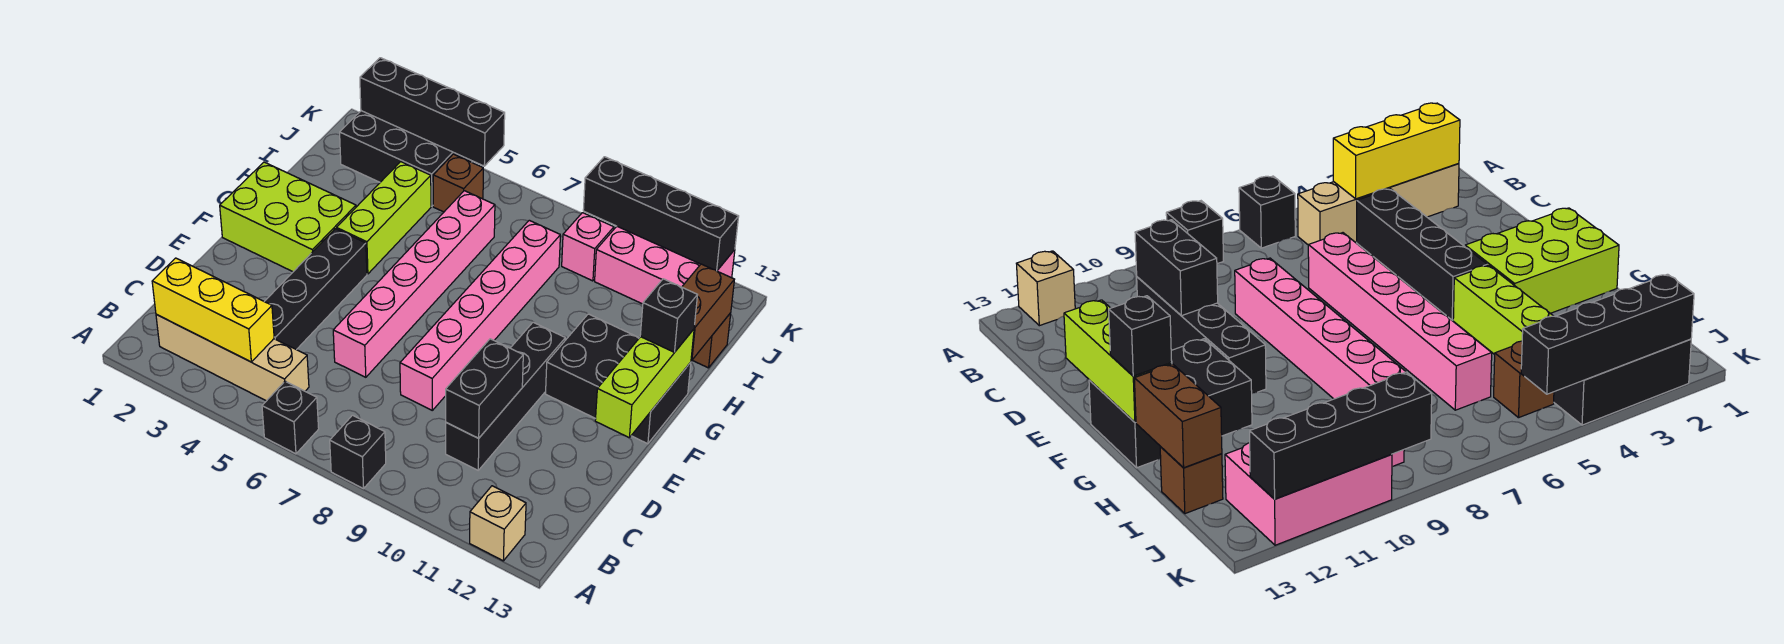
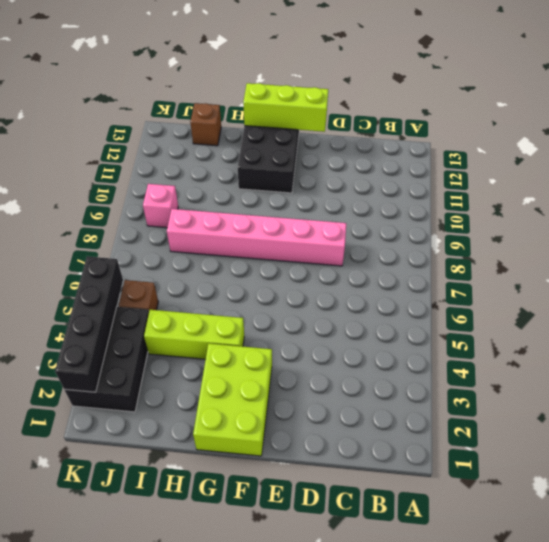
none -> black 1x1 brick [262,381,319,454]
none -> black 1x1 brick [330,415,386,489]
none -> tan 1x1 brick [470,486,526,561]

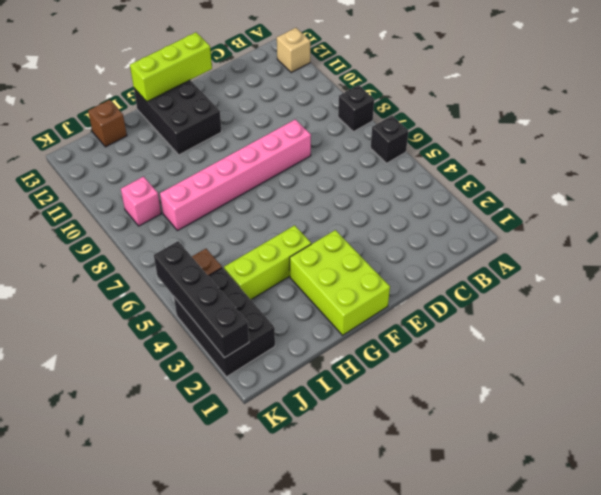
none -> tan 1x4 brick [156,314,309,401]
none -> black 1x4 brick [264,229,367,350]
none -> black 1x4 brick [446,322,565,470]

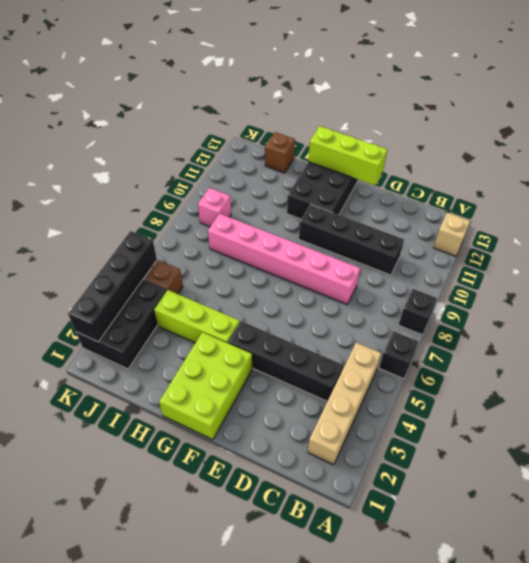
none -> pink 1x6 brick [333,191,495,377]
none -> pink 2x3 brick [595,226,735,304]
none -> yellow 1x3 brick [152,258,274,362]

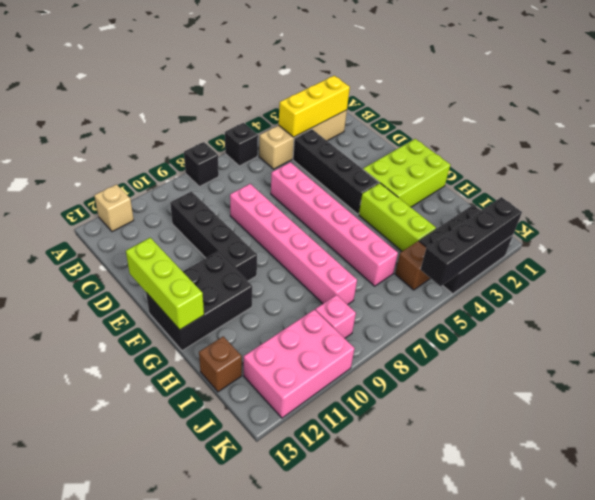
none -> black 1x2 brick [446,339,523,438]
none -> brown 1x2 brick [682,264,734,360]
none -> black 1x4 brick [583,157,739,271]

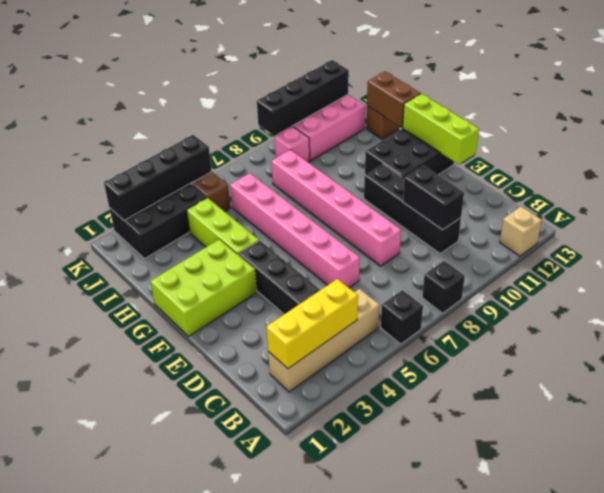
none -> black 1x1 brick [640,279,697,353]

